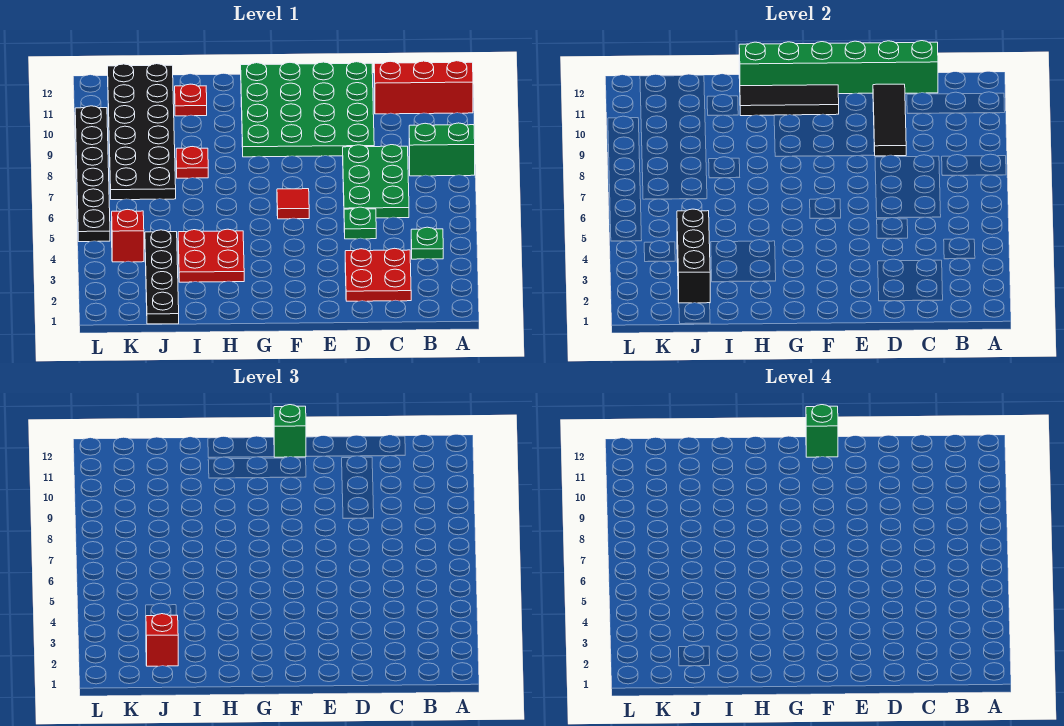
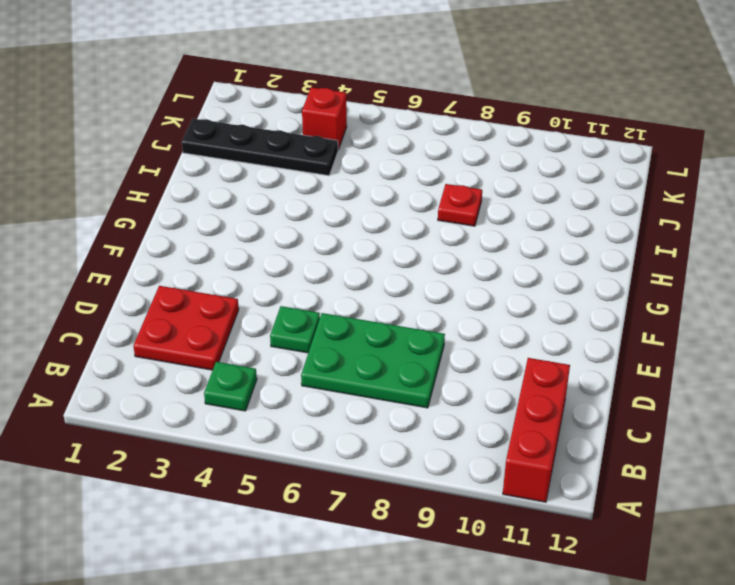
none -> green 1x2 brick [409,123,475,176]
none -> green 4x4 plate [241,62,374,157]
none -> red 1x1 tile [277,189,309,219]

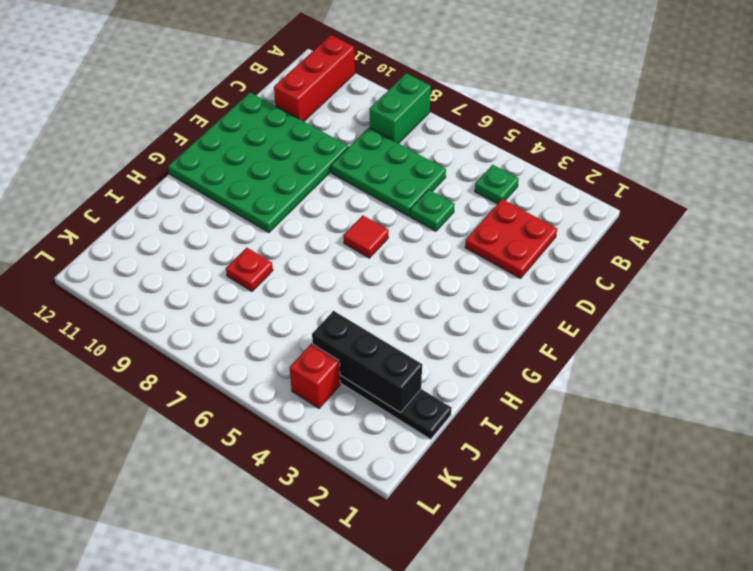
none -> red 2x2 plate [178,229,244,282]
none -> red 1x1 plate [175,84,207,116]
none -> black 2x6 plate [108,64,176,200]

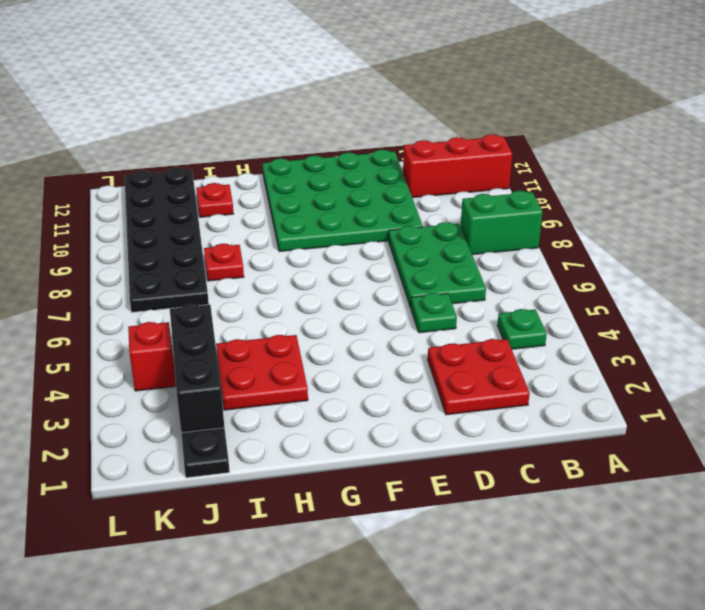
none -> red 1x1 tile [277,189,309,219]
none -> black 1x6 plate [75,106,110,242]
none -> green 1x6 brick [739,41,938,94]

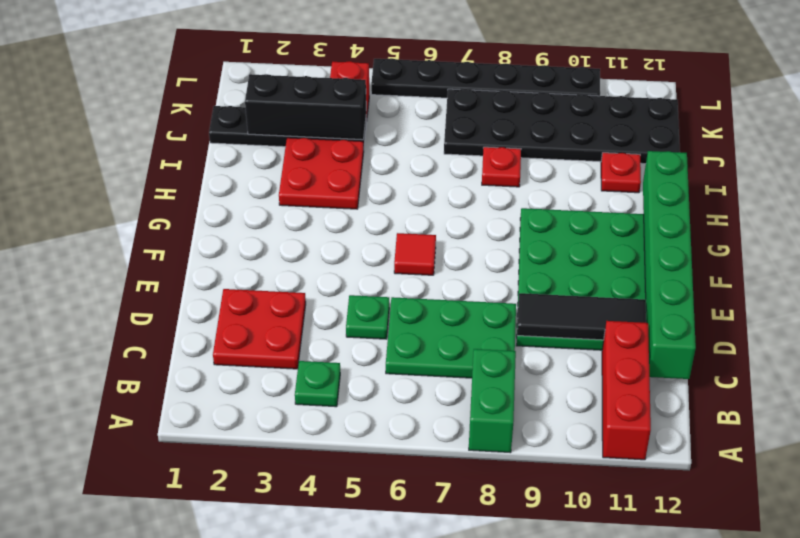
none -> black 1x3 tile [740,85,839,116]
none -> green 1x1 brick [274,405,306,457]
none -> red 1x1 brick [146,614,178,666]

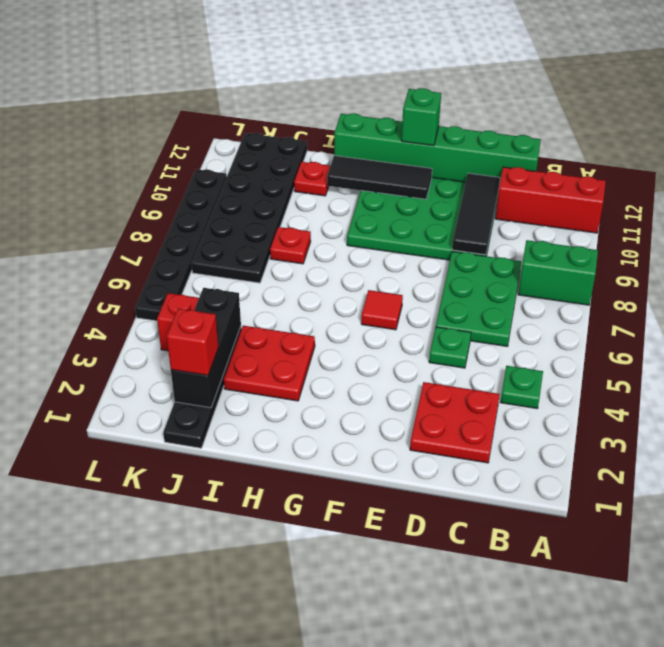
none -> green 1x1 brick [806,405,838,457]

